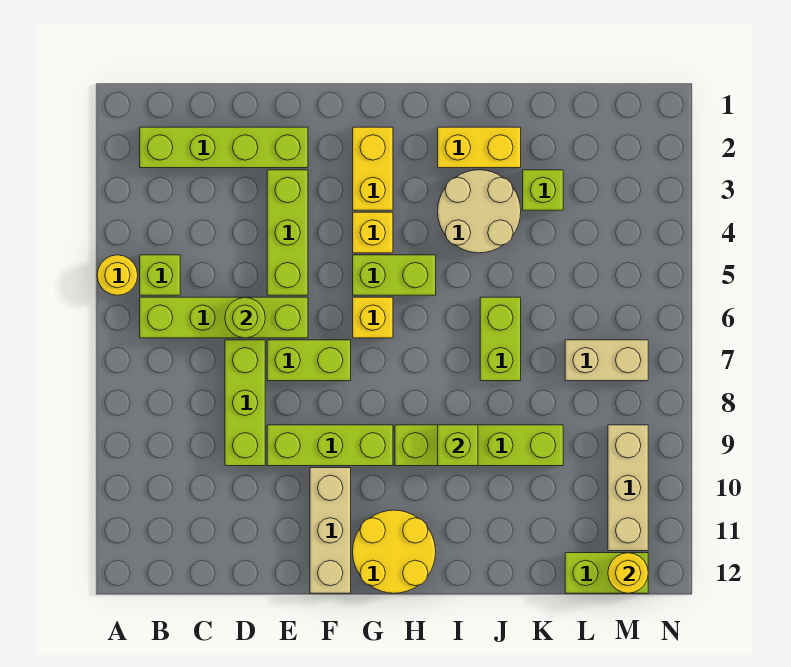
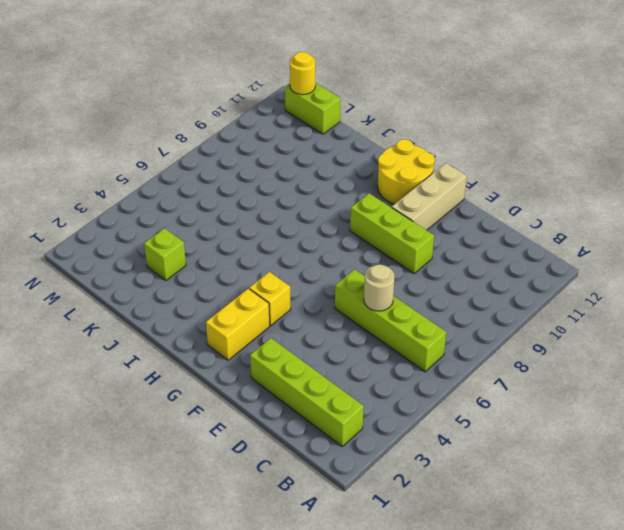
tan 1x1 round brick [364,265,395,311] -> lime 1x1 round brick [225,298,265,338]
none -> yellow 1x1 round brick [97,255,138,295]
none -> lime 1x1 brick [140,255,180,295]
none -> lime 1x3 brick [225,340,265,466]

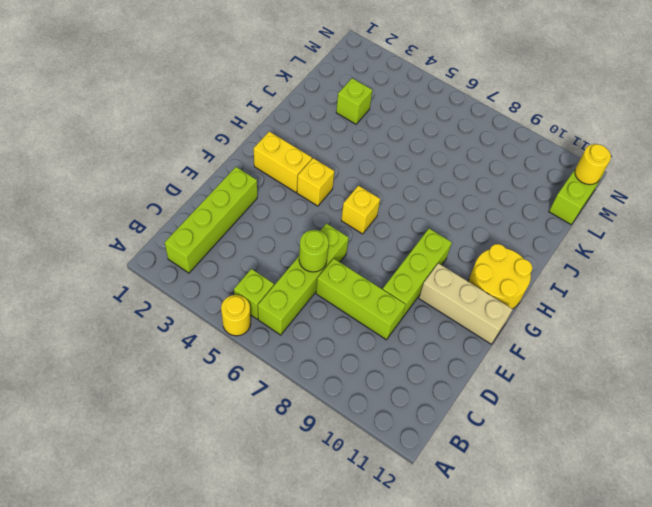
none -> lime 1x3 brick [267,170,308,295]
none -> lime 1x2 brick [267,340,351,381]
none -> lime 1x2 brick [353,255,436,295]

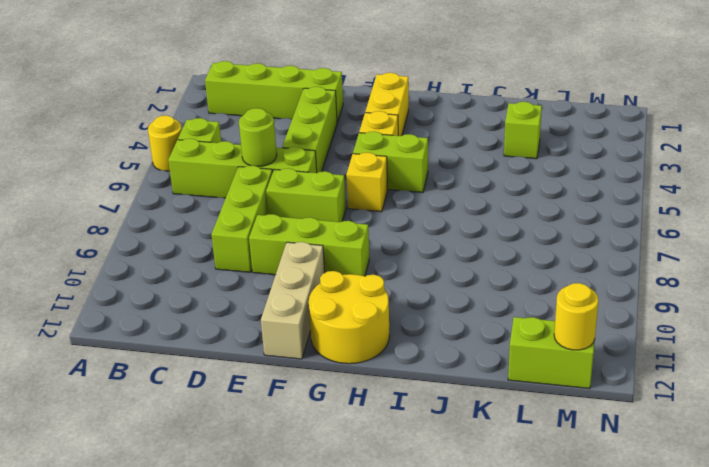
none -> lime 1x4 brick [395,425,563,466]
none -> yellow 1x2 brick [438,127,521,168]
none -> tan 2x2 round brick [438,170,521,253]

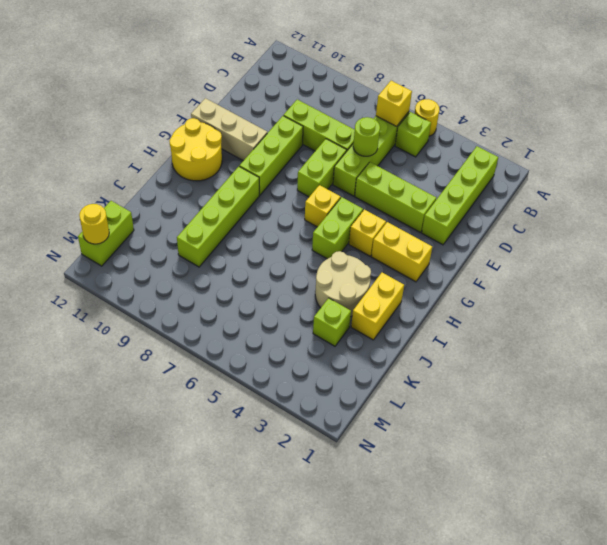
yellow 1x1 brick [376,81,412,127] -> none
none -> lime 1x2 brick [480,297,521,381]
none -> tan 1x2 brick [565,340,648,381]
none -> tan 1x3 brick [608,425,648,551]

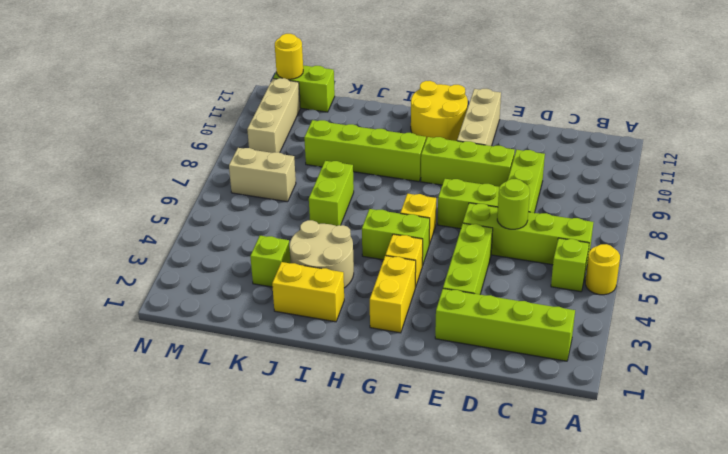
none -> lime 1x1 brick [438,425,478,466]

